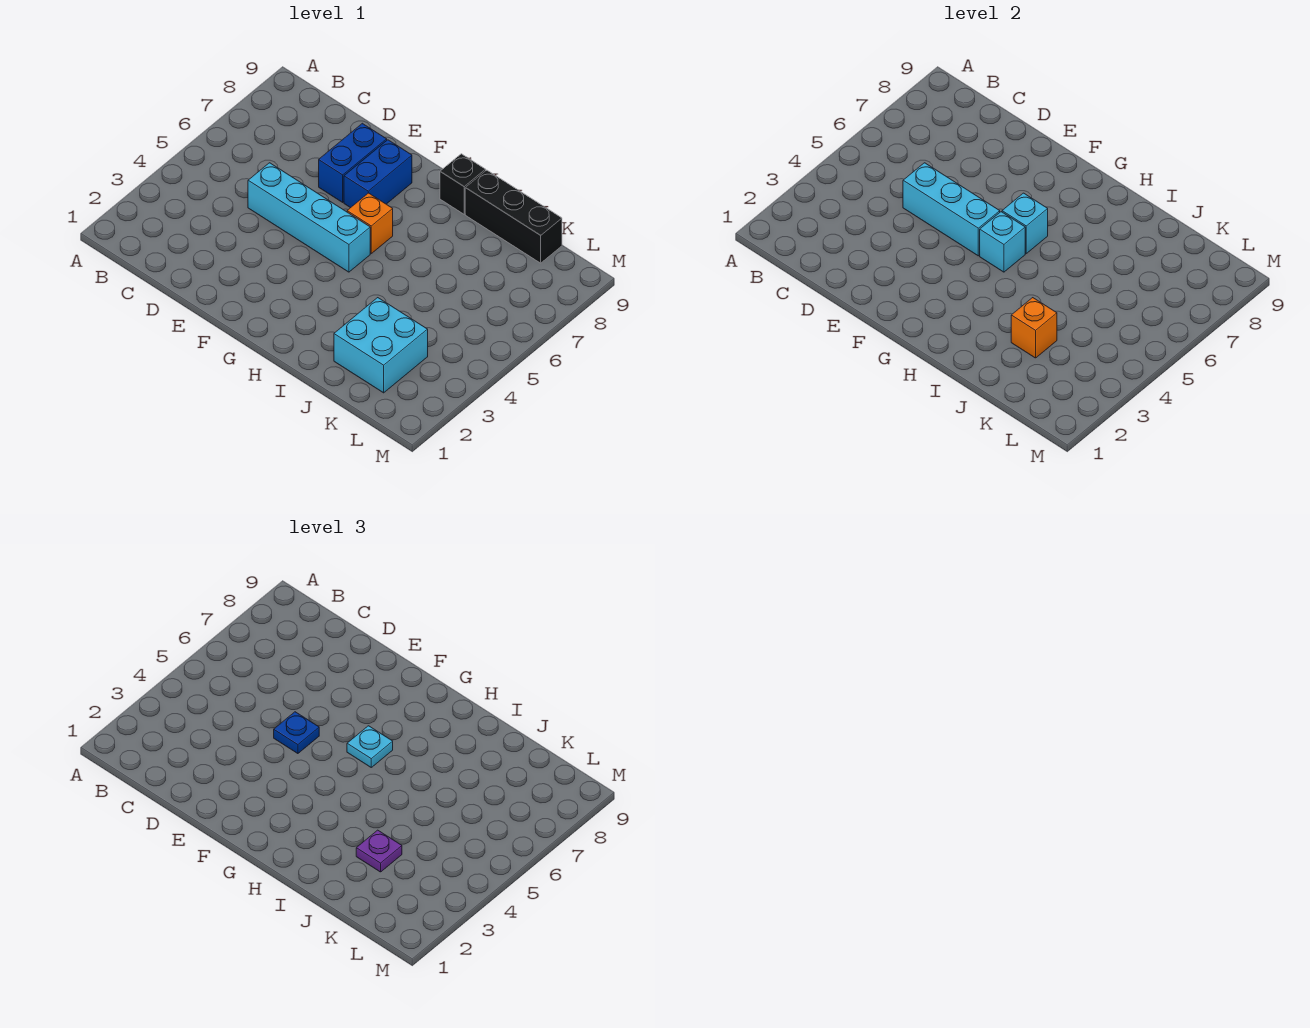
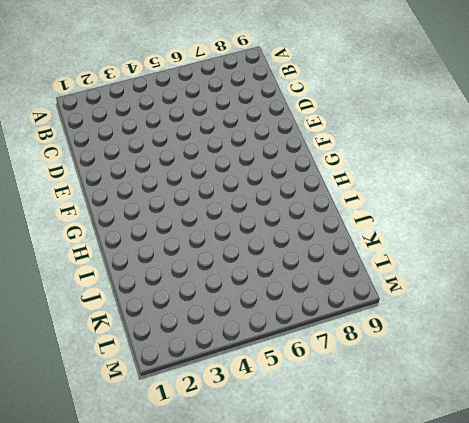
none -> cyan 1x4 brick [248,163,370,272]
none -> blue 1x2 brick [319,123,387,202]
none -> blue 1x2 brick [344,140,412,208]

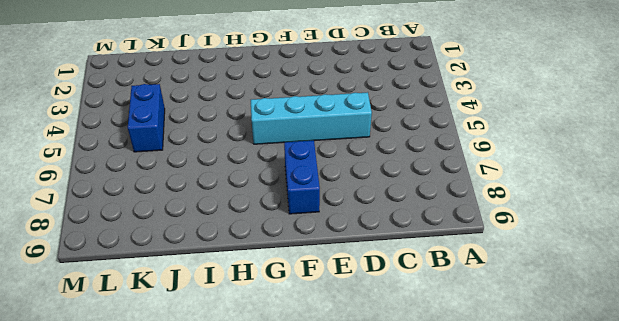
blue 1x2 brick [128,84,165,152] -> blue 1x2 brick moved to [319,123,387,202]
none -> orange 1x1 brick [347,193,393,253]
none -> black 1x1 brick [440,154,486,214]
none -> black 1x3 brick [465,170,562,263]

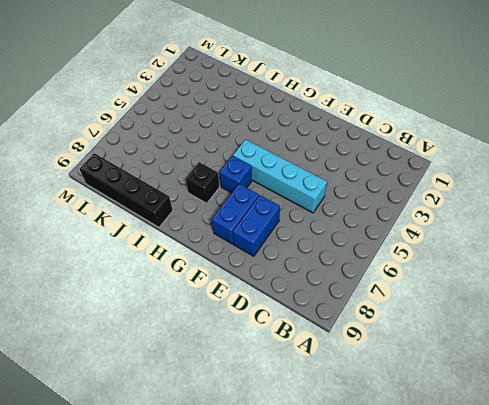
blue 1x1 brick [220,156,252,193] -> orange 1x1 brick [347,193,393,253]
black 1x1 brick [186,162,219,203] -> black 1x1 brick moved to [440,154,486,214]
black 1x4 brick [79,153,173,227] -> black 1x3 brick [465,170,562,263]
none -> cyan 2x2 brick [334,298,428,393]
none -> cyan 1x3 brick [903,163,1000,256]
none -> cyan 1x1 brick [980,212,1025,272]

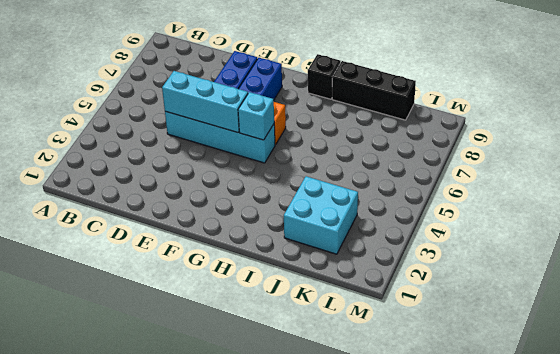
none -> cyan 1x1 brick [1002,193,1048,253]
none -> orange 1x1 brick [1011,298,1057,358]
none -> blue 1x1 plate [274,712,319,754]

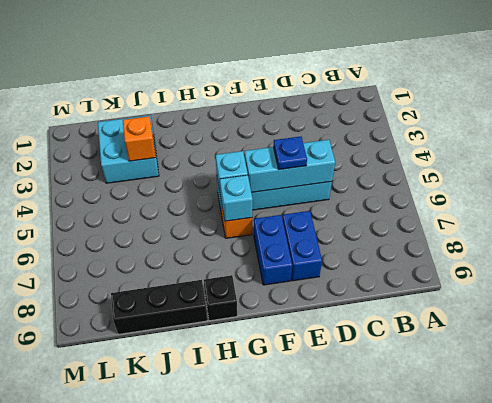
none -> cyan 1x1 plate [347,726,393,767]
none -> purple 1x1 plate [356,830,402,872]

